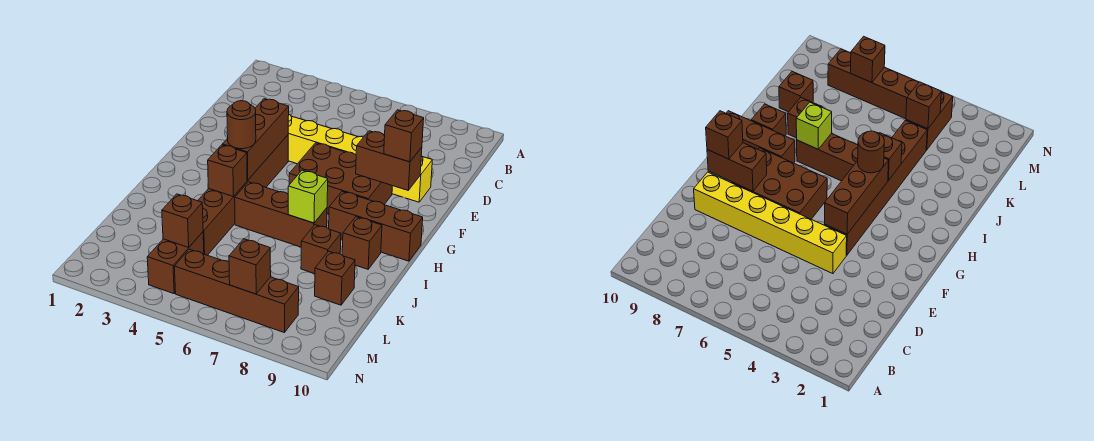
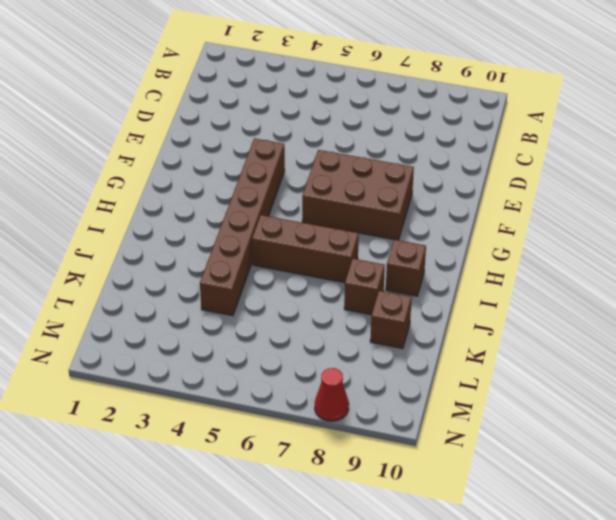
red 1x1 cone [315,368,349,421] -> none
none -> yellow 1x6 brick [288,115,432,202]
none -> brown 1x3 brick [329,191,423,261]
none -> brown 1x2 brick [147,232,204,294]

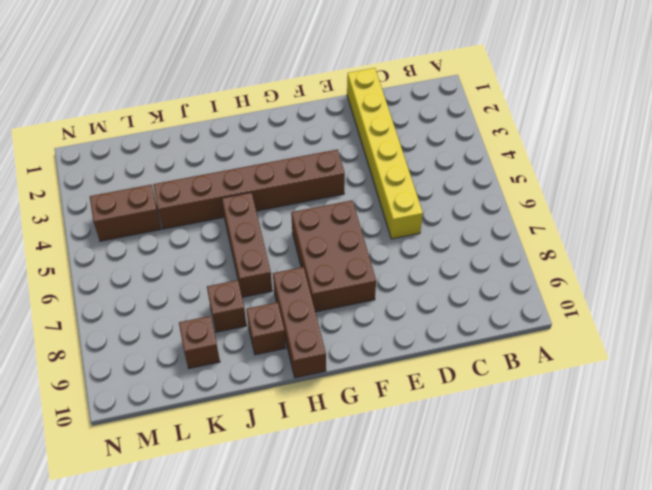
yellow 1x6 brick [347,68,423,239] -> yellow 1x6 brick moved to [288,115,432,202]
none -> brown 1x4 brick [174,249,299,333]
none -> brown 1x3 brick [222,99,289,180]
none -> brown 1x2 brick [356,131,422,190]

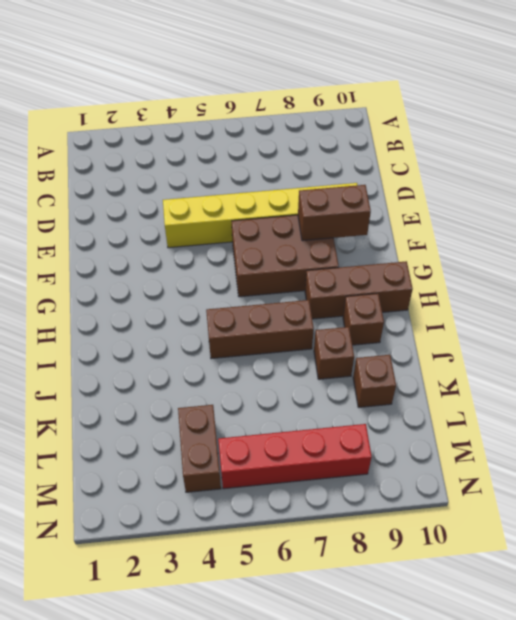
red 1x4 brick [218,424,372,489] -> brown 1x4 brick [174,249,299,333]
none -> brown 1x6 brick [198,135,288,255]
none -> brown 1x3 brick [222,99,289,180]
none -> brown 1x1 brick [208,145,247,197]

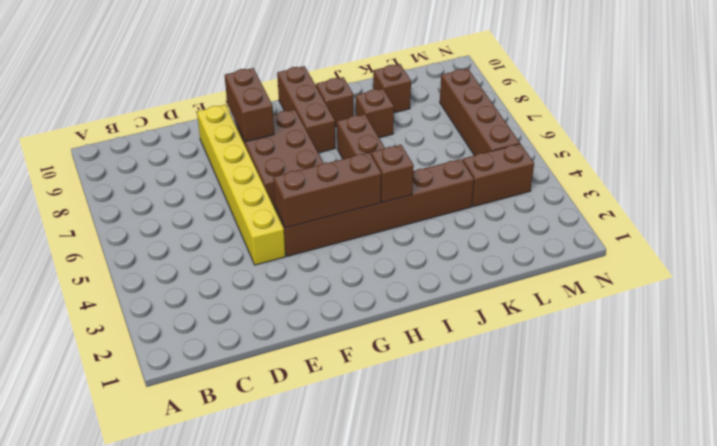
none -> lime 1x1 brick [288,170,328,223]
none -> brown 1x1 brick [162,194,203,247]
none -> brown 1x1 brick [229,239,271,294]

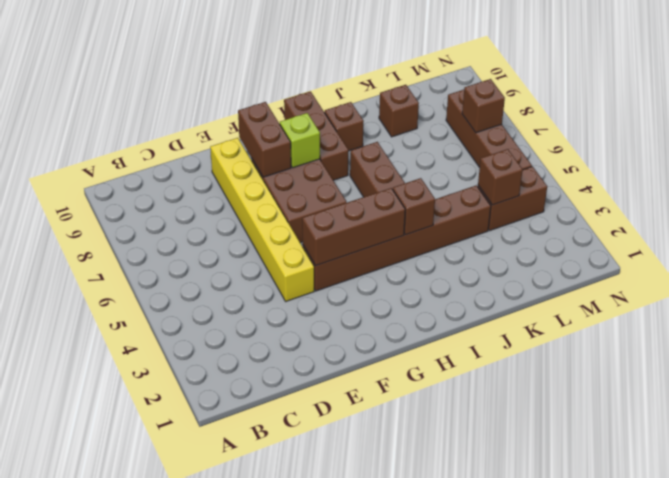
lime 1x1 brick [280,113,320,168] -> lime 1x1 brick moved to [288,170,328,223]
none -> brown 1x1 brick [301,225,341,274]
none -> brown 1x1 brick [384,110,424,162]
none -> brown 1x1 round brick [227,101,256,149]

